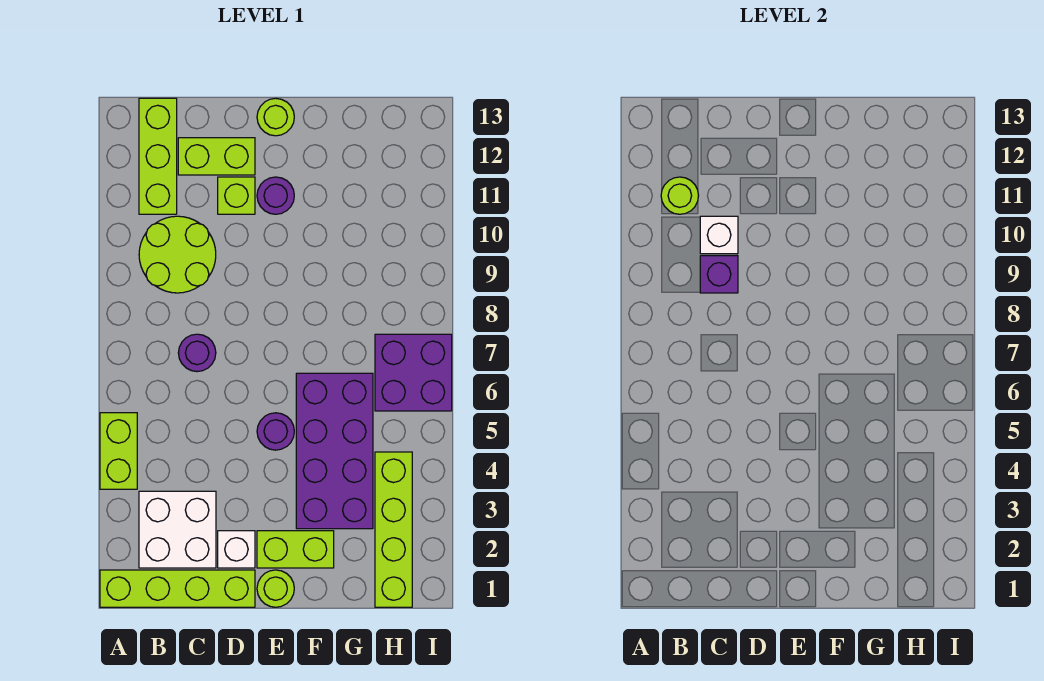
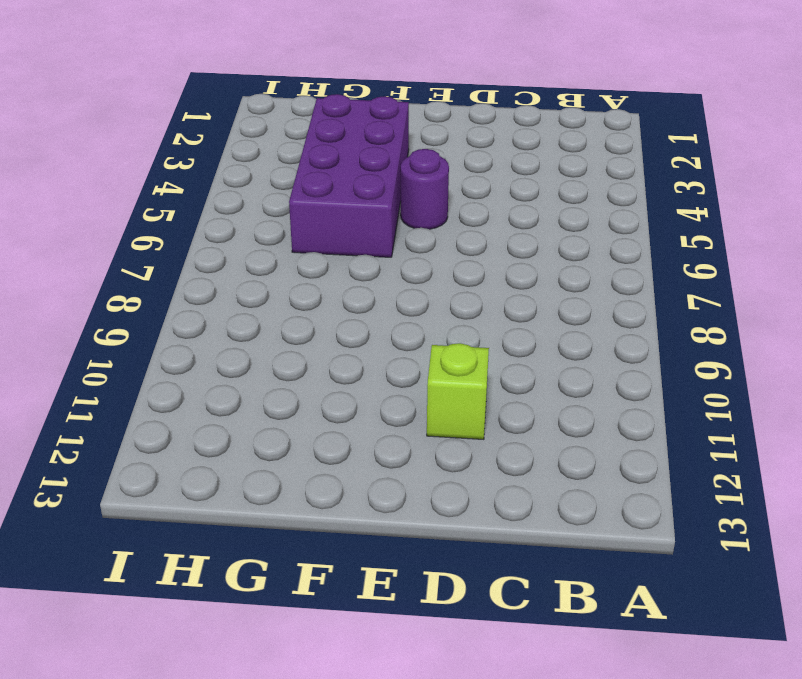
none -> lime 1x4 brick [100,570,255,607]
none -> lime 1x2 brick [100,413,137,489]
none -> white 2x2 brick [139,491,216,568]

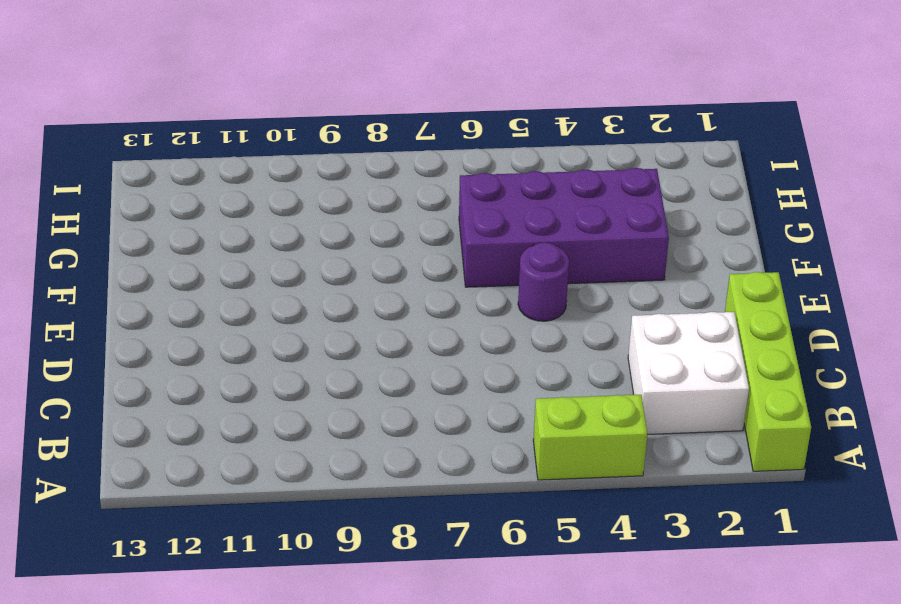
none -> lime 2x2 round brick [139,216,216,293]
none -> lime 1x3 brick [139,98,177,214]
none -> purple 1x1 round brick [178,334,216,372]

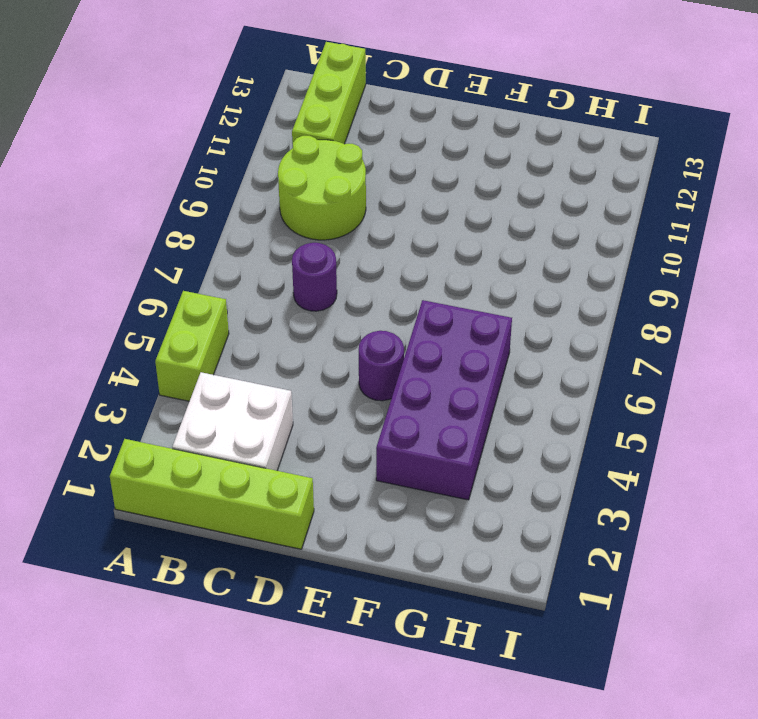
none -> lime 1x2 brick [178,138,255,175]
none -> white 1x1 brick [218,531,255,568]
none -> lime 1x1 brick [218,177,255,214]

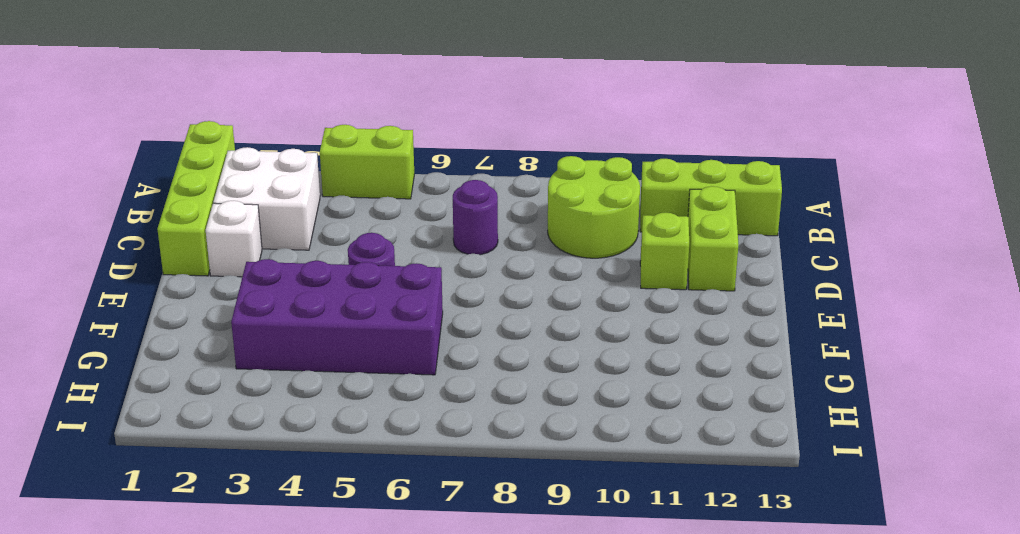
none -> lime 1x1 round brick [257,570,294,607]
none -> lime 1x2 brick [257,531,334,568]
none -> purple 1x1 round brick [257,177,294,214]

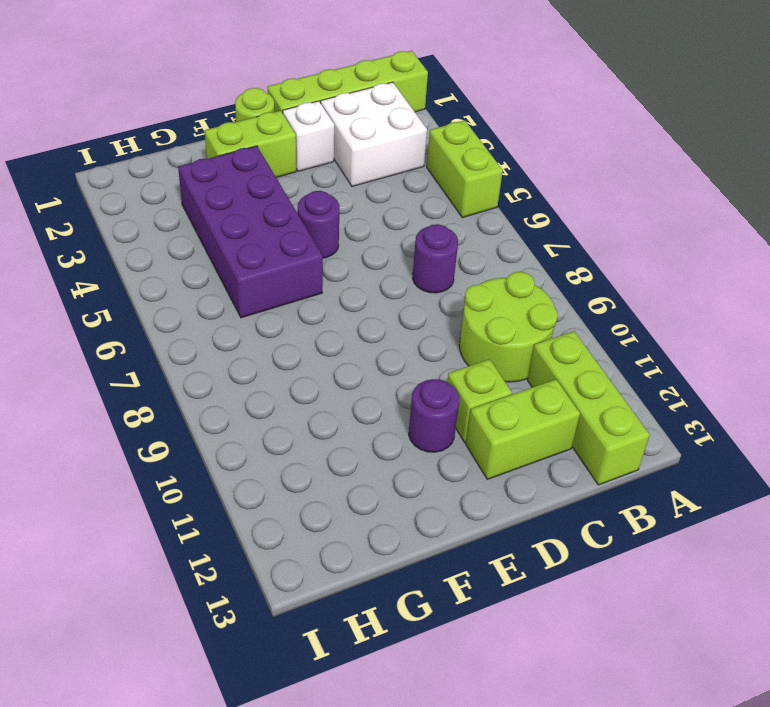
none -> lime 1x1 round brick [257,98,294,136]
none -> lime 1x4 brick [375,452,412,607]
none -> purple 2x2 brick [375,334,452,411]

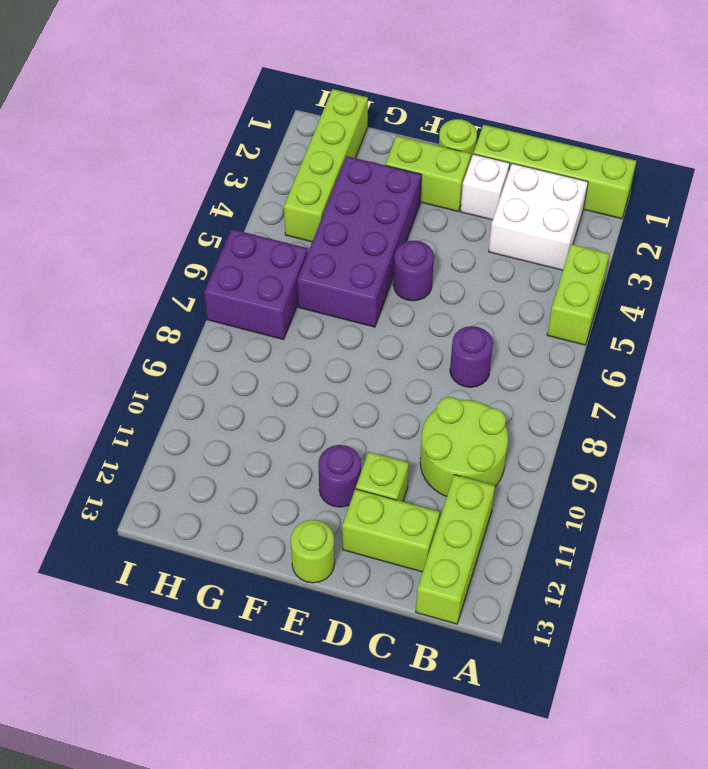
none -> lime 1x1 round brick [661,177,699,214]
none -> purple 1x1 brick [700,256,738,293]
none -> white 1x1 brick [700,216,738,254]

